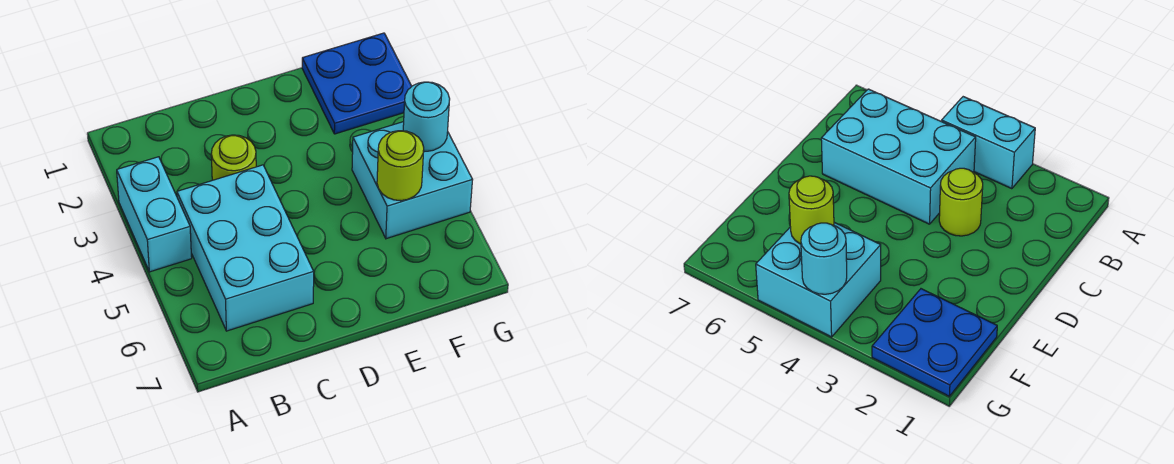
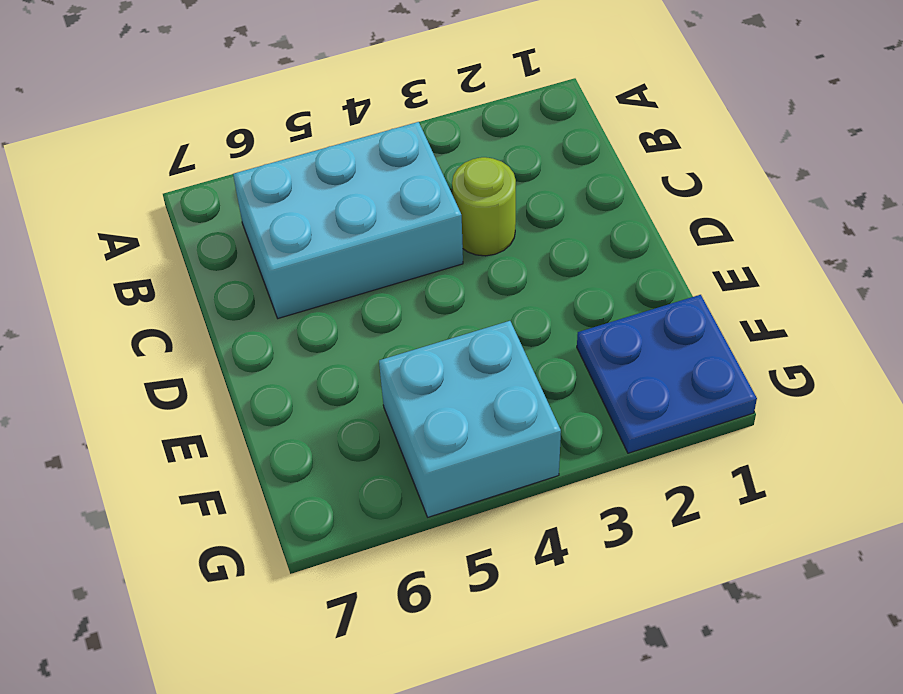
none -> cyan 1x2 brick [117,157,192,272]
none -> lime 1x1 round brick [377,131,424,201]

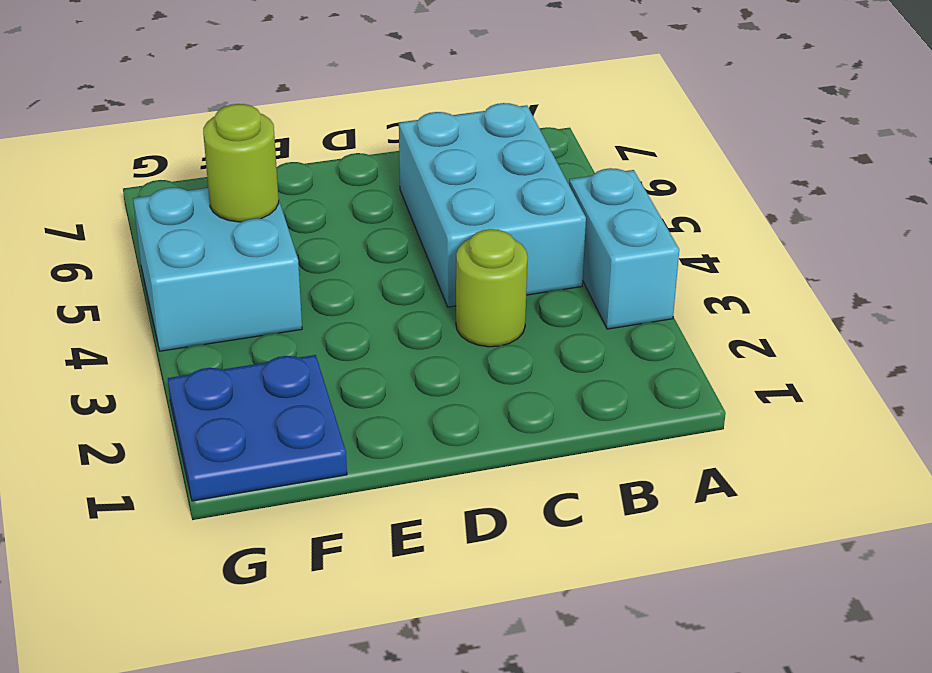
none -> cyan 1x1 round brick [403,82,450,151]

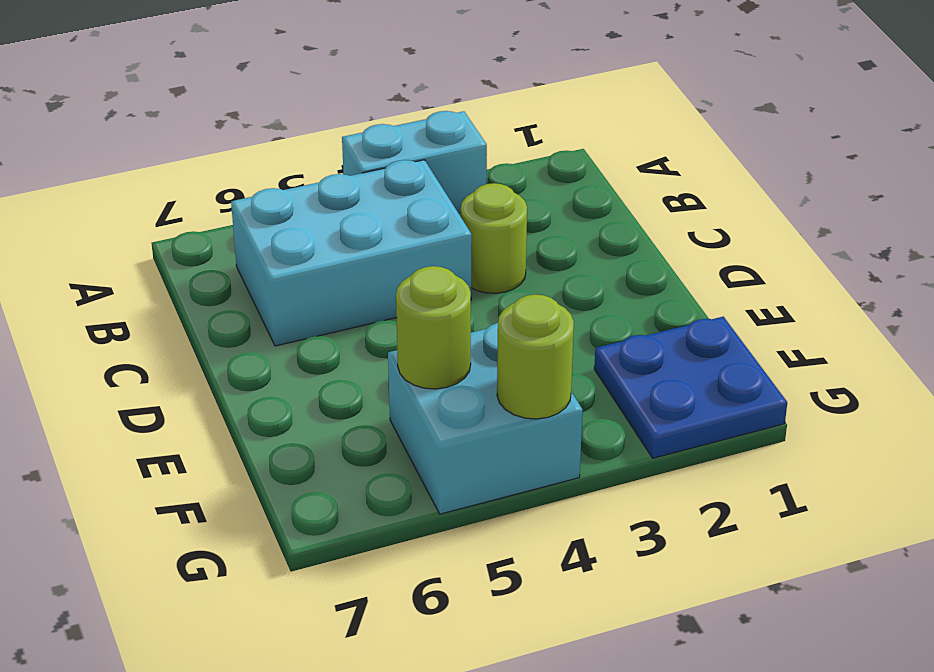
lime 1x1 round brick [497,294,574,419] -> cyan 1x1 round brick [403,82,450,151]

